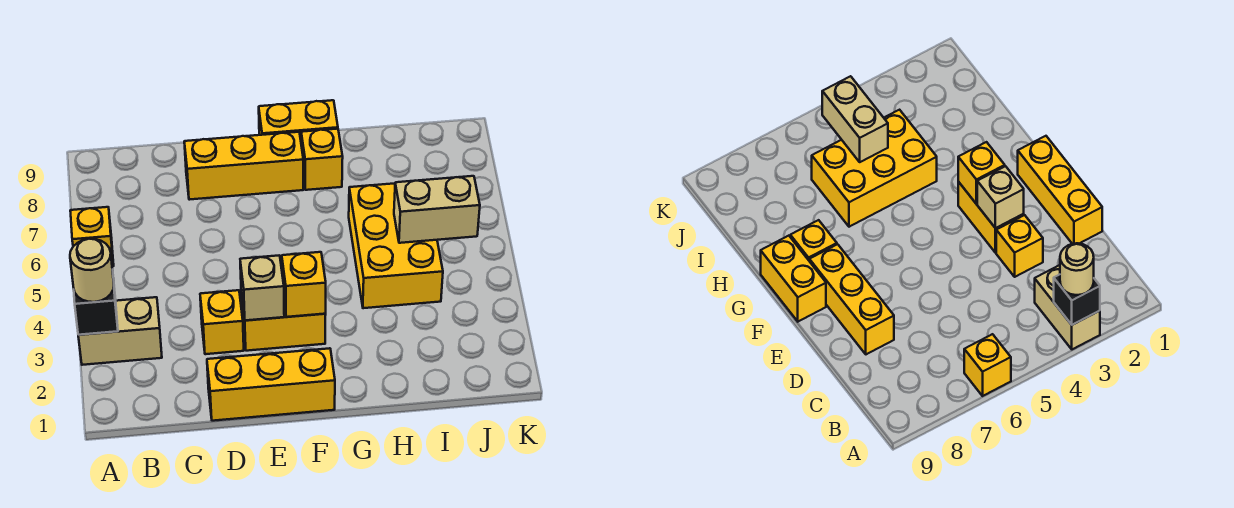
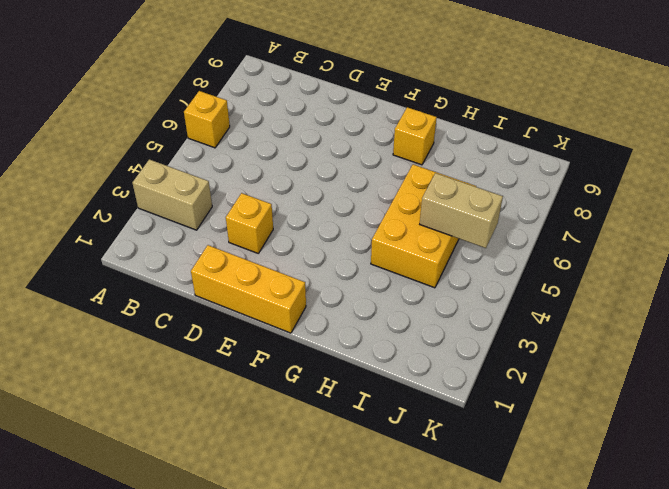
none -> yellow 1x3 brick [184,132,303,200]
none -> yellow 1x2 brick [241,293,326,351]
none -> yellow 1x2 brick [259,100,338,139]

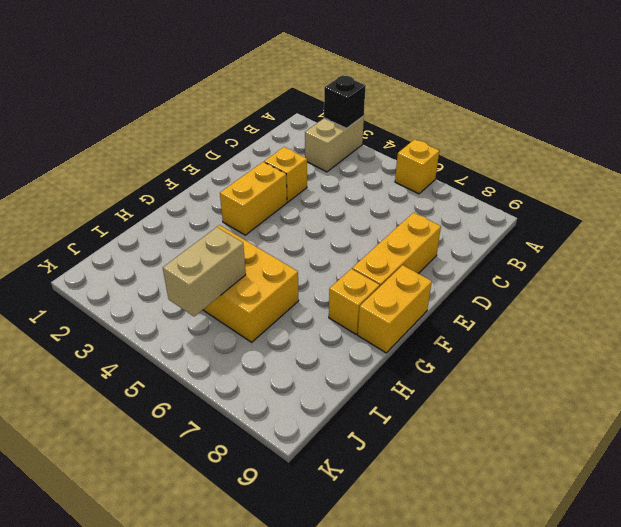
none -> yellow 1x3 brick [207,348,335,421]
none -> tan 1x1 brick [240,255,284,320]
none -> yellow 1x1 brick [282,252,326,317]

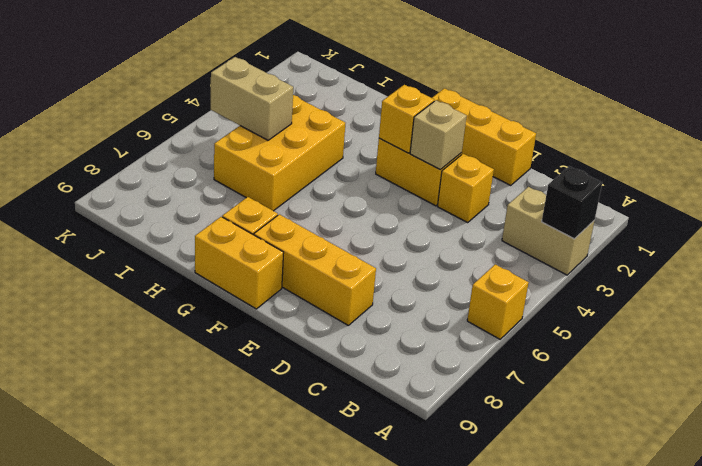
none -> tan 1x1 round brick [70,239,114,302]

